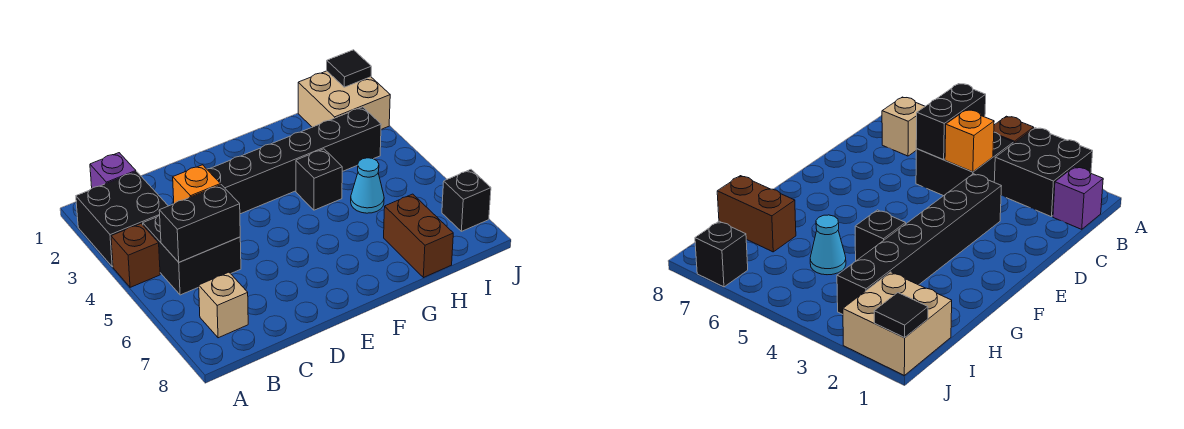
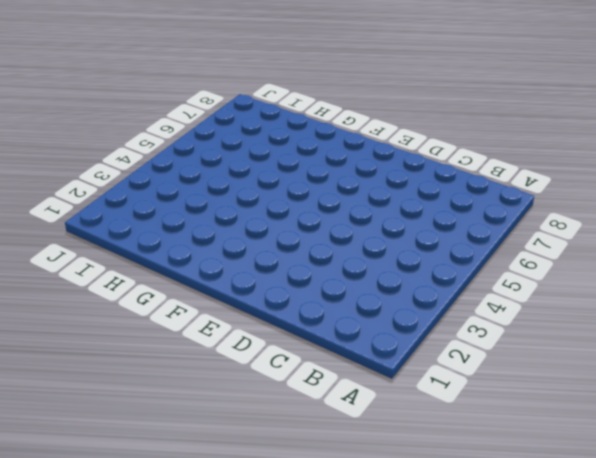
none -> black 2x2 brick [76,172,168,267]
none -> brown 1x1 brick [111,224,160,287]
none -> purple 1x1 brick [90,153,136,188]

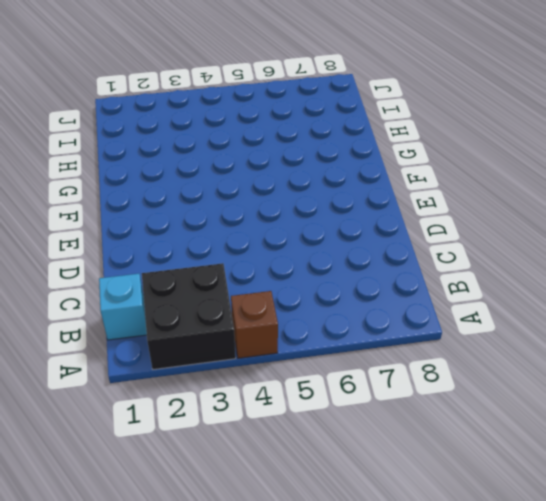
cyan 1x1 brick [99,274,147,340] -> purple 1x1 brick [90,153,136,188]
none -> black 2x2 brick [143,215,241,295]
none -> tan 1x1 brick [199,272,248,338]
none -> black 1x6 brick [207,107,381,214]

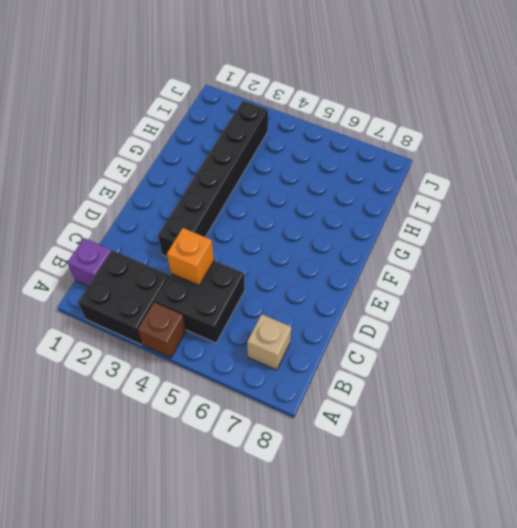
none -> black 1x1 brick [296,149,342,210]
none -> cyan 1x1 cone [351,158,384,213]
none -> brown 1x2 brick [384,194,453,278]

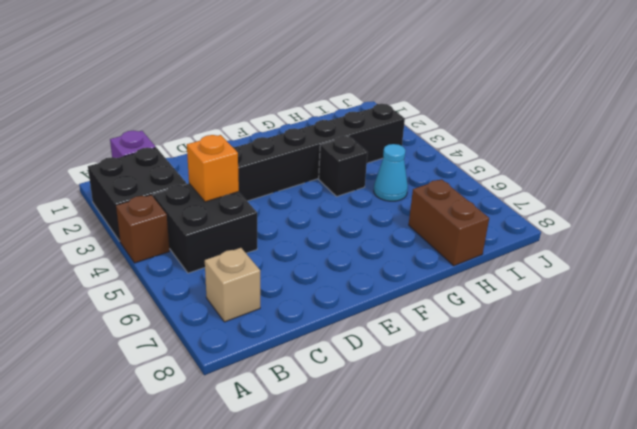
none -> tan 2x2 brick [298,71,390,129]
none -> black 1x1 brick [442,170,491,231]
none -> black 1x2 brick [159,185,240,262]

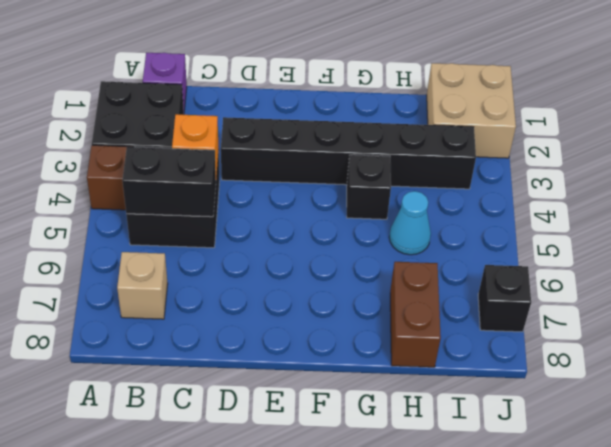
none -> black 1x1 tile [327,50,371,87]

